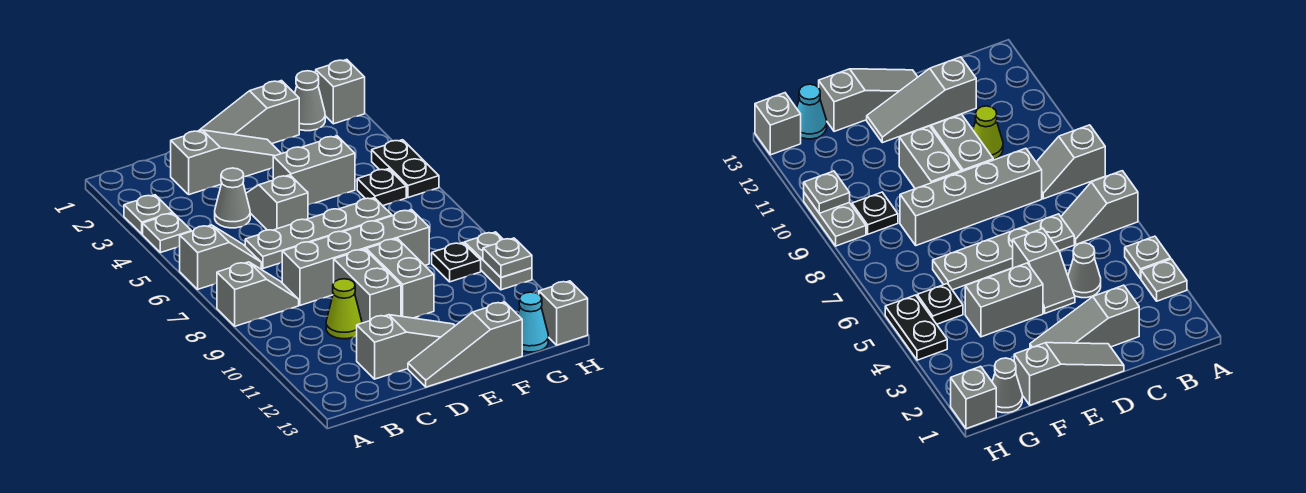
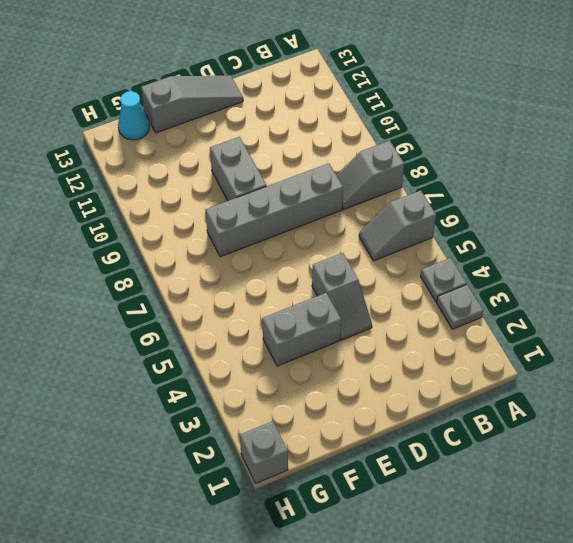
none -> grey 1x3 slope [171,130,281,195]
none -> grey 1x1 cone [215,168,250,228]
none -> grey 1x4 plate [245,198,392,268]

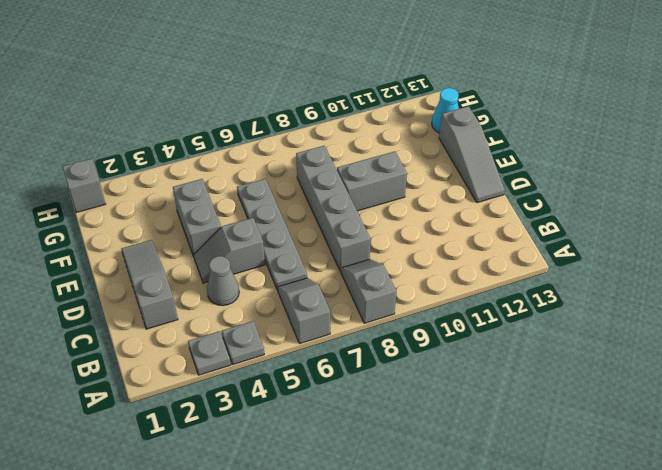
none -> lime 1x1 cone [326,279,362,339]
none -> grey 1x3 slope [357,315,455,379]
none -> grey 1x3 slope [198,81,299,144]

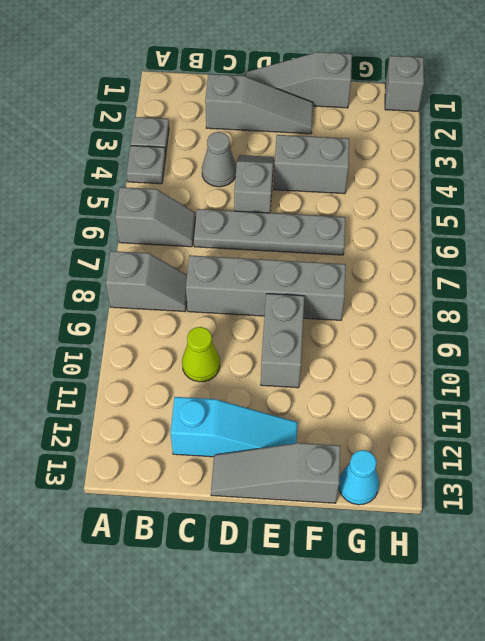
cyan 1x3 slope [171,397,298,457] -> grey 1x3 slope [357,315,455,379]
none -> grey 1x2 brick [334,249,401,323]
none -> grey 1x1 cone [295,71,325,131]
none -> black 1x1 plate [357,169,406,206]

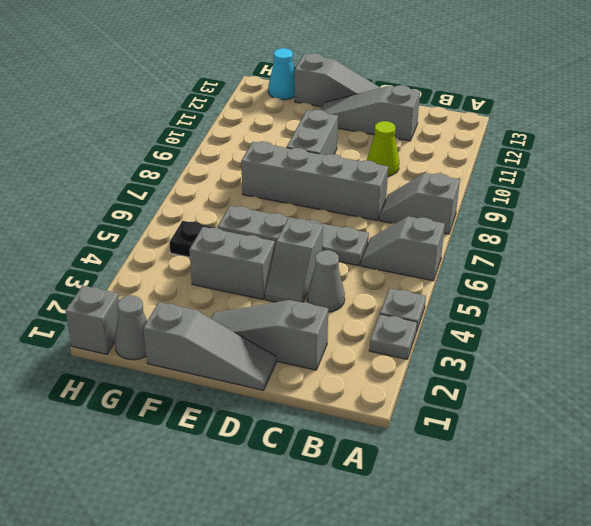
none -> grey 1x2 brick [334,249,401,323]
none -> black 1x1 plate [432,243,481,282]
none -> black 1x2 plate [372,140,439,198]

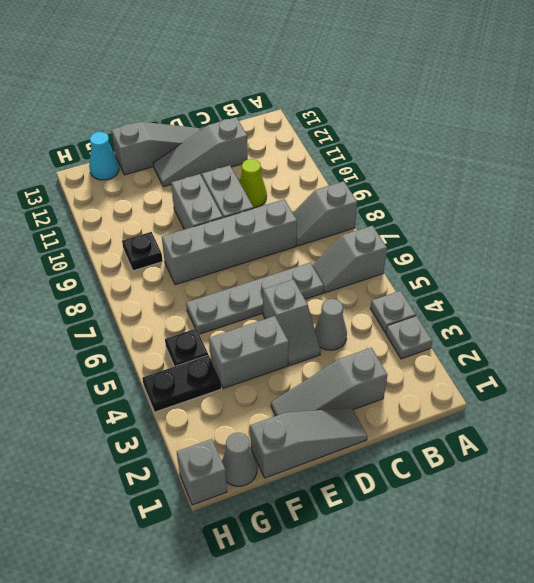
black 1x2 plate [142,355,221,412] -> black 1x2 plate turned to [372,140,439,198]
none -> grey 1x2 plate [465,232,532,290]
none -> grey 1x1 brick [539,281,588,345]
none -> grey 1x1 plate [483,238,532,277]

